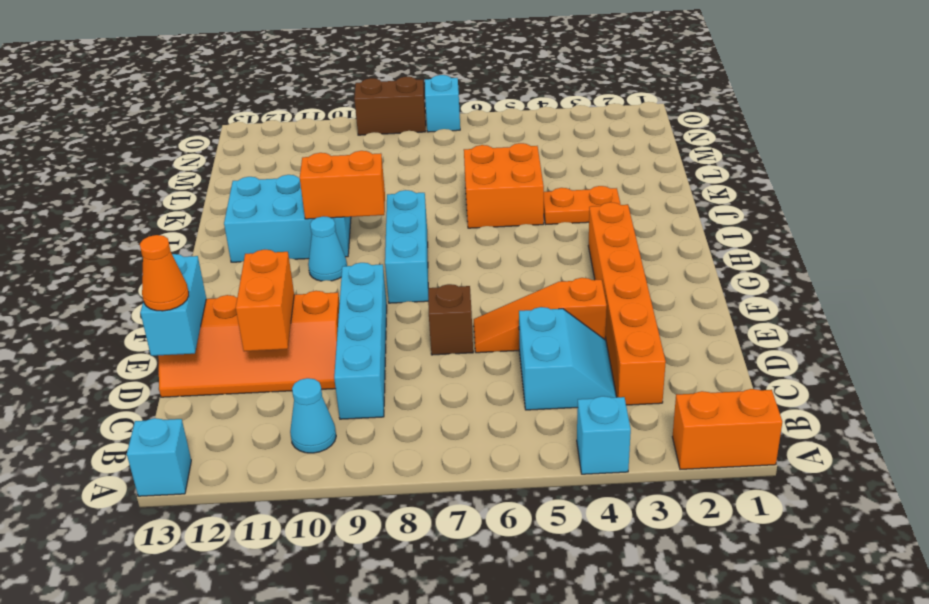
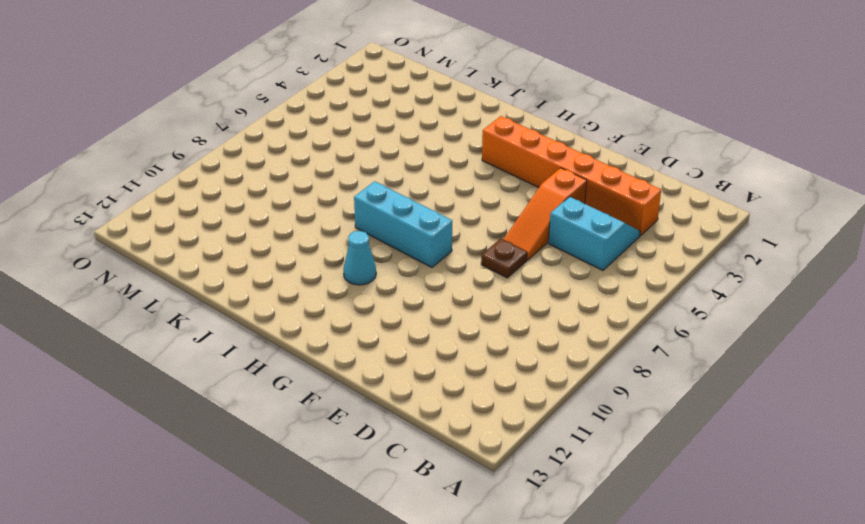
brown 1x1 plate [481,238,527,278] -> brown 1x1 brick [428,284,473,355]
none -> orange 1x2 brick [672,389,782,469]
none -> cyan 1x1 brick [577,396,631,474]
none -> cyan 1x1 brick [127,418,191,496]

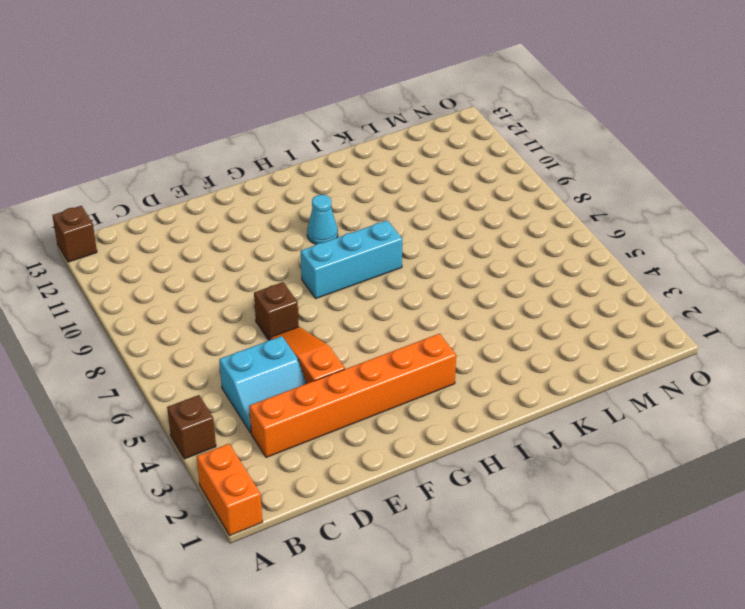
brown 1x1 brick [167,395,216,459] -> cyan 1x1 brick [577,396,631,474]
brown 1x1 brick [52,206,97,262] -> cyan 1x1 brick [127,418,191,496]
none -> cyan 1x1 cone [290,378,336,453]
none -> cyan 1x4 brick [334,263,387,419]
none -> orange 2x4 slope [158,291,340,397]

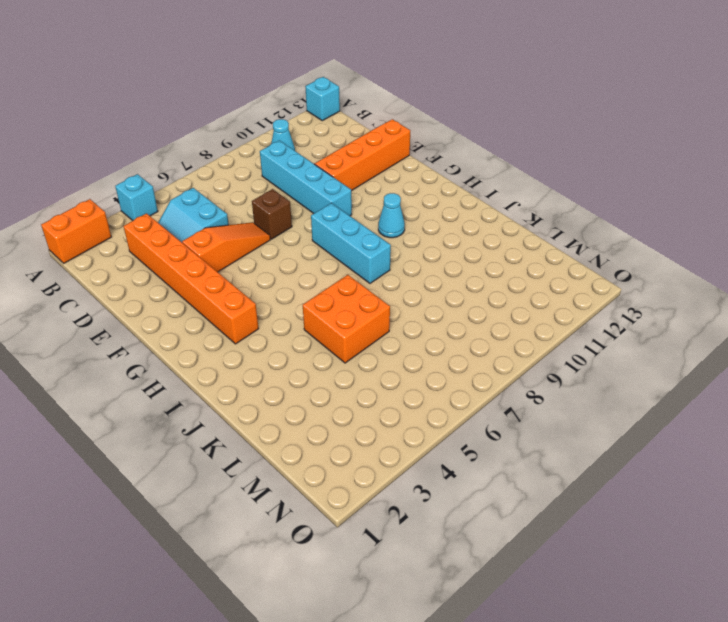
none -> cyan 2x3 brick [224,175,351,262]
none -> orange 1x2 plate [544,186,621,224]
none -> cyan 1x1 brick [425,75,460,132]

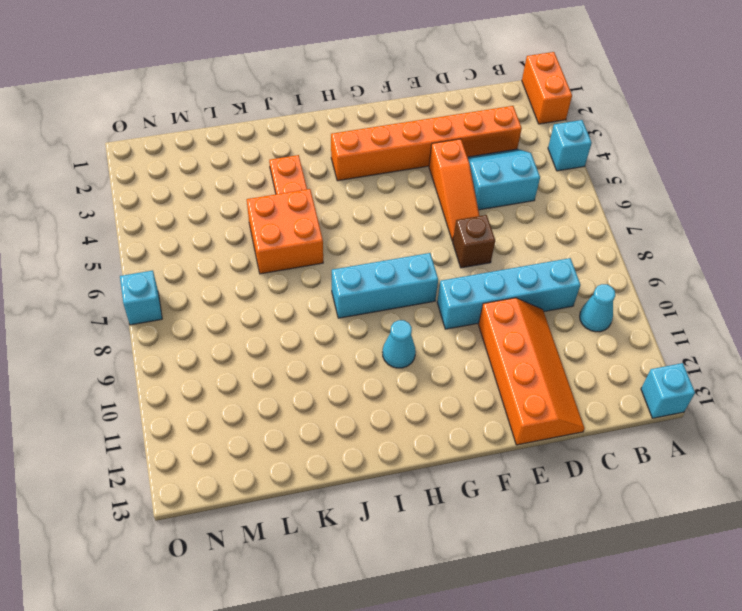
none -> cyan 2x3 brick [224,175,351,262]
none -> brown 1x2 brick [354,77,426,135]
none -> orange 1x2 brick [236,250,294,351]

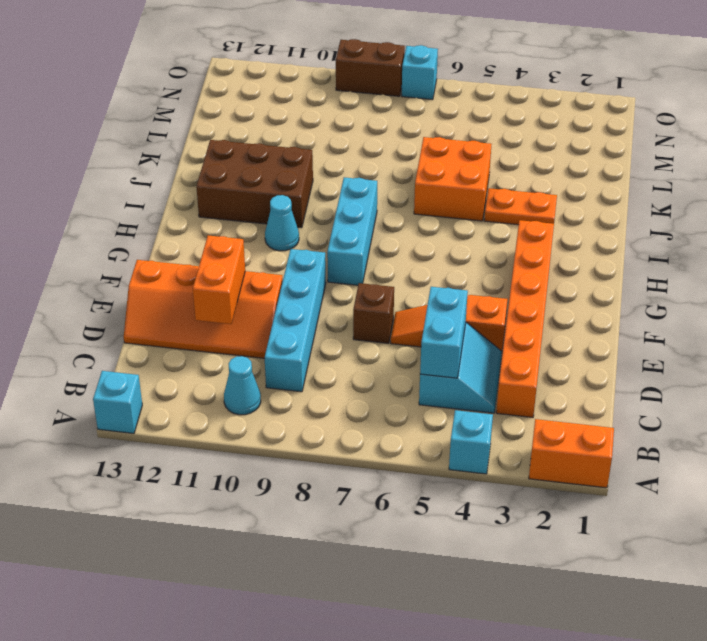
cyan 1x2 brick [420,287,468,378] -> cyan 1x2 brick moved to [140,254,206,356]
brown 2x3 brick [196,140,313,228] -> cyan 2x3 brick [224,175,351,262]
none -> orange 1x2 brick [300,151,385,219]
none -> orange 1x1 cone [140,235,189,311]

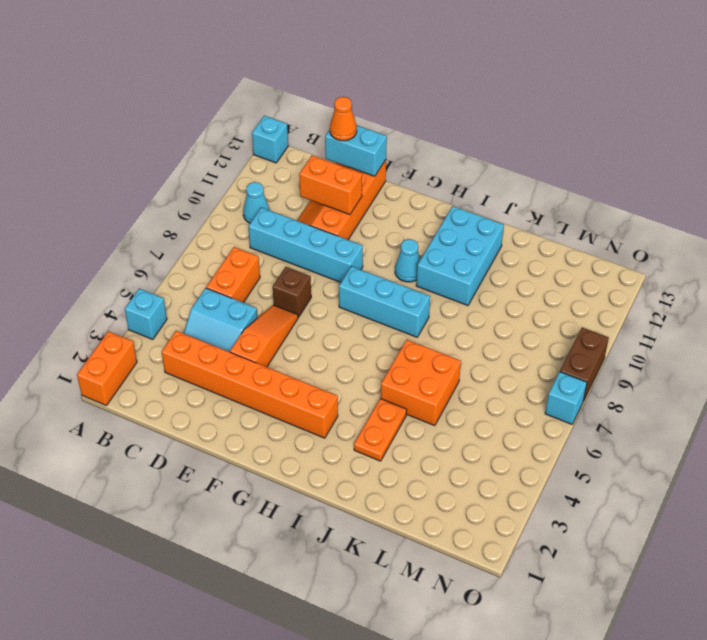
orange 1x2 brick [206,247,260,303] -> orange 1x2 brick moved to [300,151,385,219]

